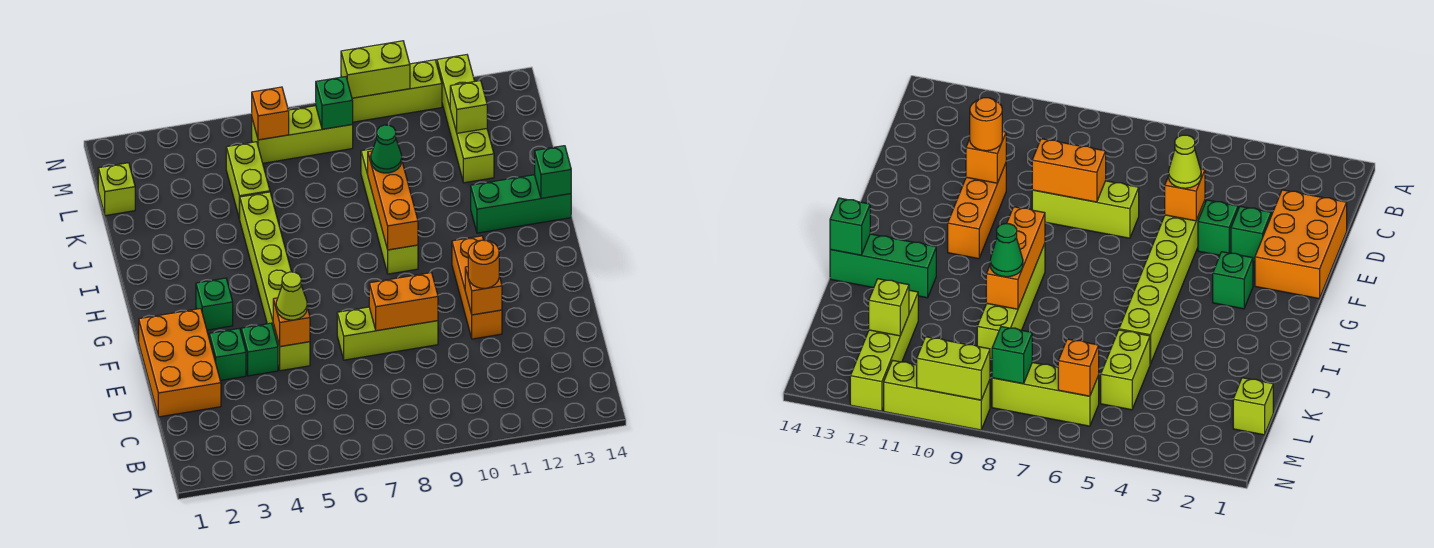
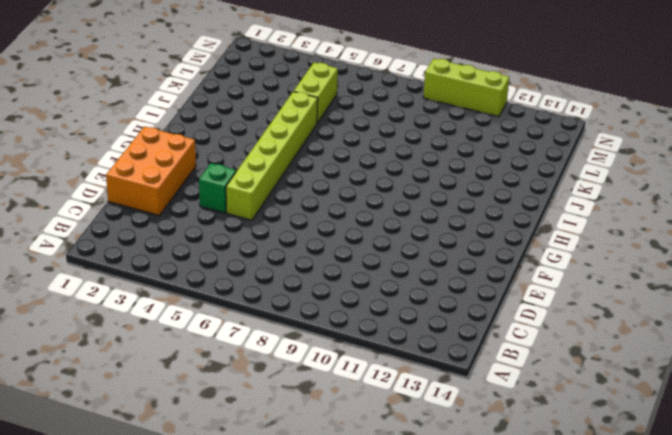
none -> green 1x1 brick [209,328,246,381]
none -> lime 1x3 brick [337,307,438,360]
none -> orange 1x3 brick [452,236,502,339]

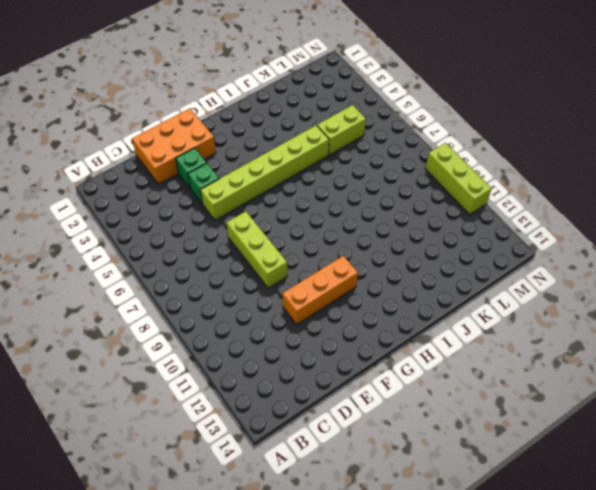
none -> green 1x1 brick [196,278,233,330]
none -> lime 1x4 brick [361,149,418,274]
none -> green 1x3 brick [471,175,571,233]

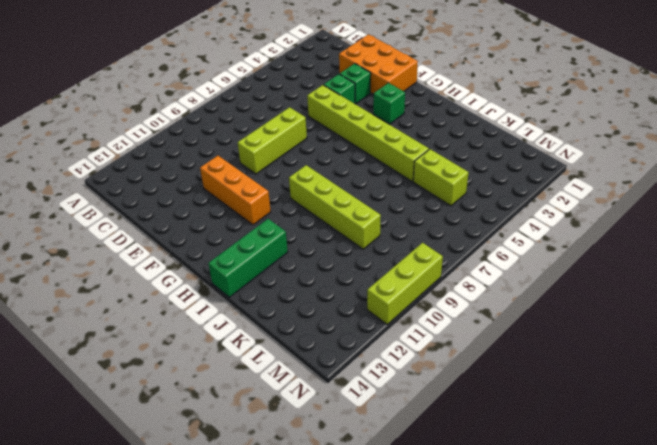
none -> lime 1x4 brick [437,55,494,183]
none -> lime 1x1 brick [98,163,135,216]
none -> lime 1x3 brick [252,106,353,163]

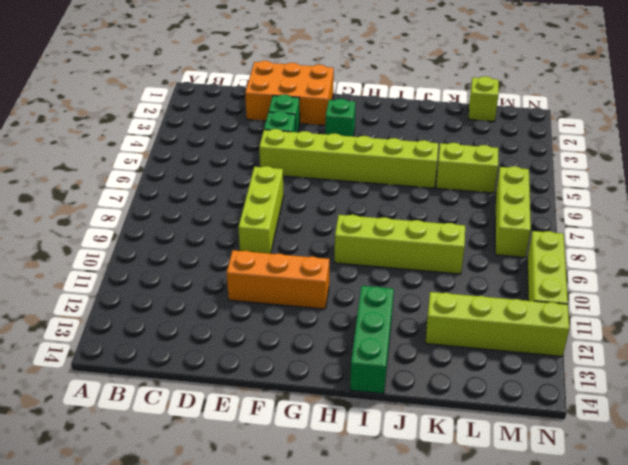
none -> orange 1x1 brick [273,298,310,346]
none -> orange 1x2 brick [369,273,438,331]
none -> orange 1x1 brick [465,267,502,315]

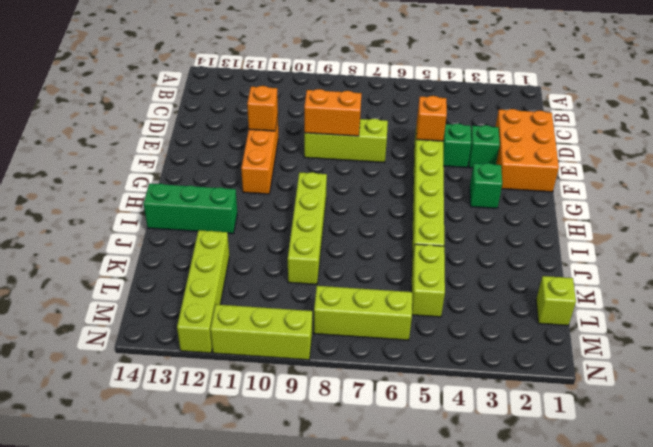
none -> orange 1x3 brick [368,151,418,250]
none -> green 1x1 brick [535,146,571,198]
none -> lime 1x1 brick [450,81,487,133]

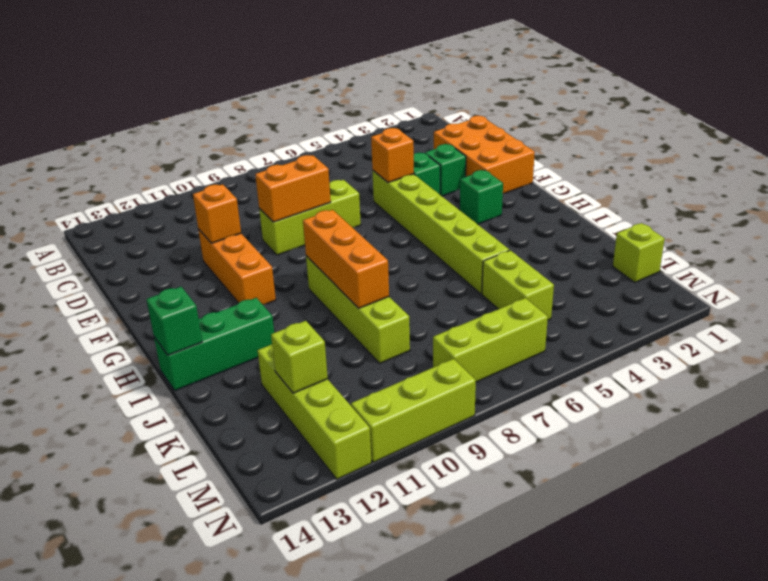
none -> orange 1x1 brick [252,87,289,140]
none -> green 1x1 brick [316,77,353,129]
none -> lime 1x2 brick [341,41,410,98]

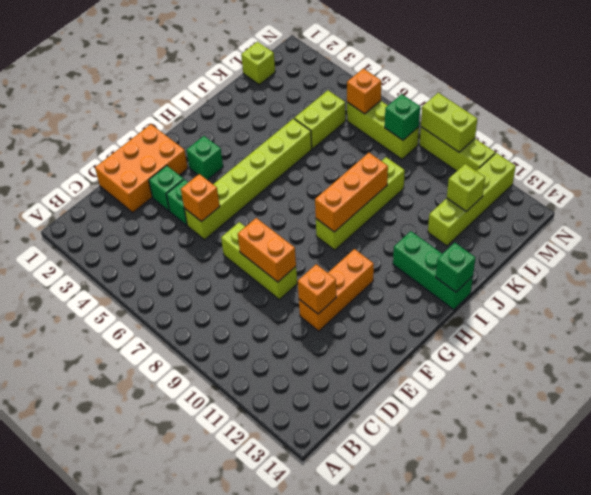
none -> lime 1x1 cone [276,272,307,320]
none -> orange 1x1 round brick [468,240,499,288]
none -> green 1x1 cone [371,125,402,173]

